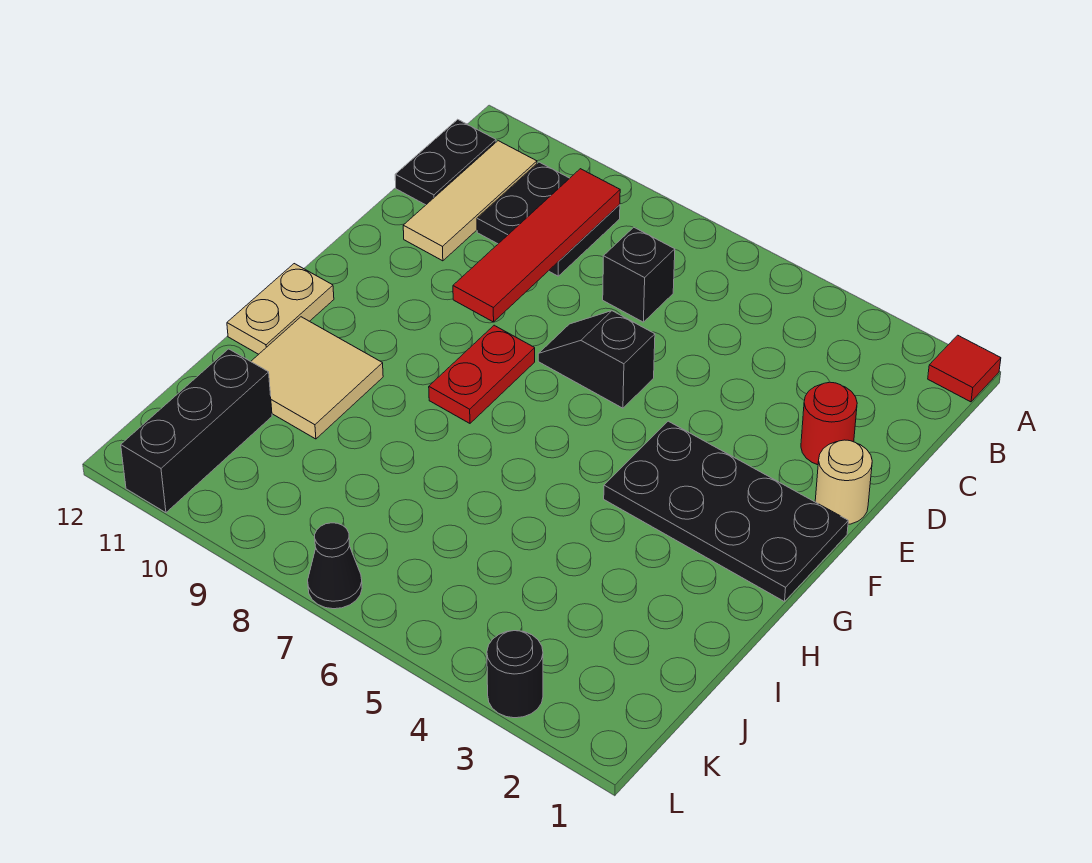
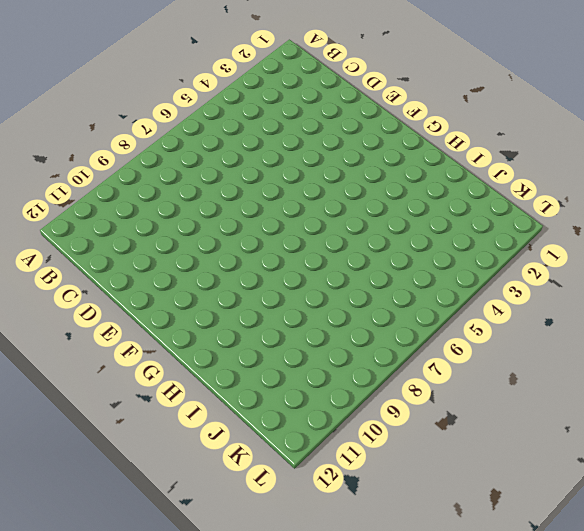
none -> red 1x1 tile [928,335,1001,402]
none -> black 2x2 plate [477,162,620,276]
none -> tan 1x3 tile [403,141,537,261]

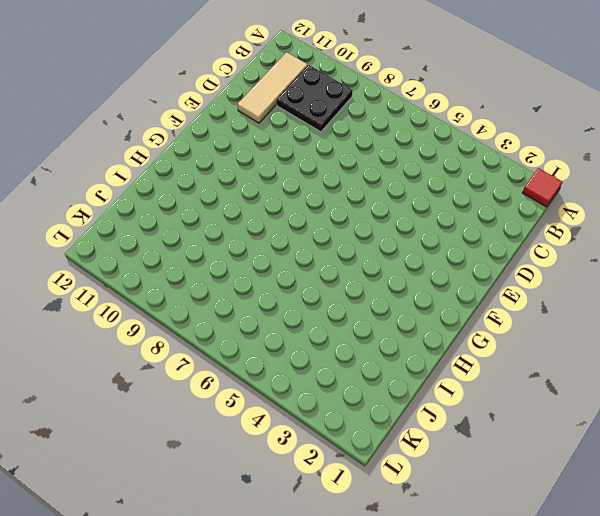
none -> black 1x2 plate [395,119,496,205]
none -> black 1x1 brick [603,227,675,322]
none -> red 1x1 round brick [801,382,857,465]

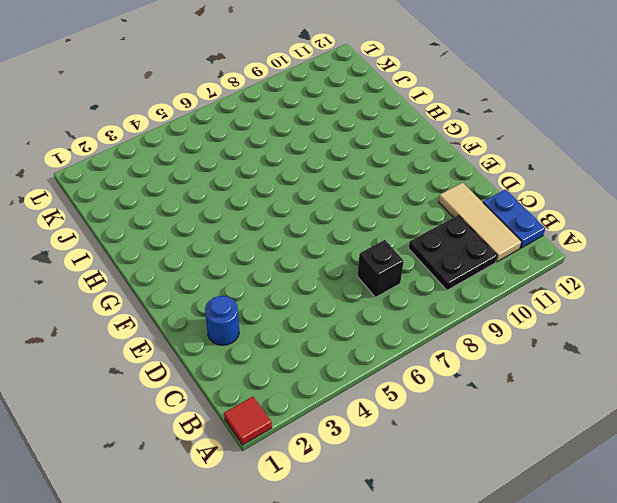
blue 1x2 plate [483,189,545,248] -> black 1x2 plate [395,119,496,205]
blue 1x1 round brick [205,296,239,345] -> red 1x1 round brick [801,382,857,465]
none -> tan 1x1 round brick [815,440,872,524]
none -> black 1x2 slope [538,311,655,408]
none -> black 2x4 plate [604,421,848,602]

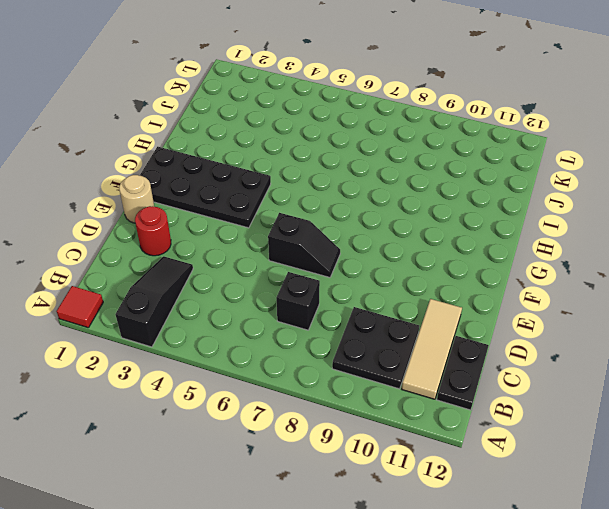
black 1x3 slope [116,256,193,347] -> none
none -> red 1x2 plate [429,325,535,423]
none -> tan 1x2 plate [227,264,334,354]
none -> tan 2x2 tile [251,317,383,439]

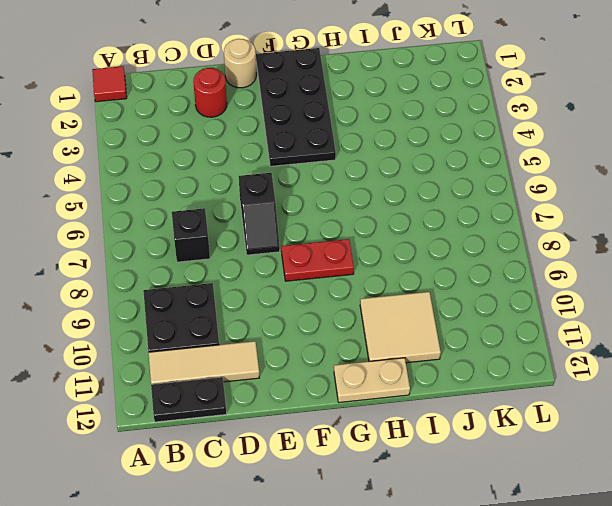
none -> black 1x3 brick [121,349,272,513]
none -> black 1x1 round brick [487,631,543,718]
none -> black 1x1 cone [308,523,362,609]

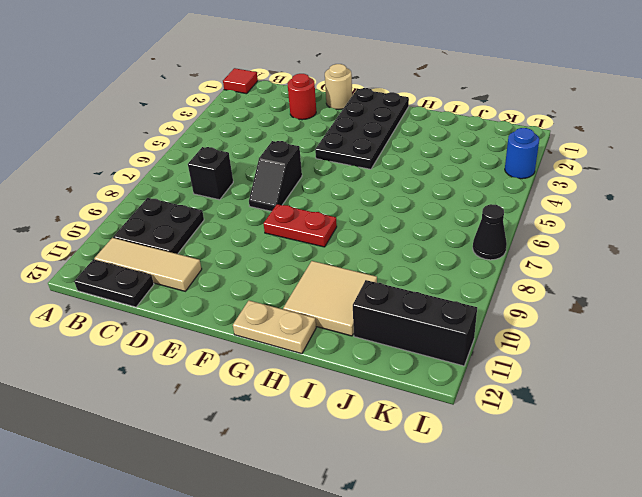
blue 1x1 round brick [505,128,539,179] -> black 1x1 round brick [487,631,543,718]
none -> red 1x4 tile [453,169,620,322]

